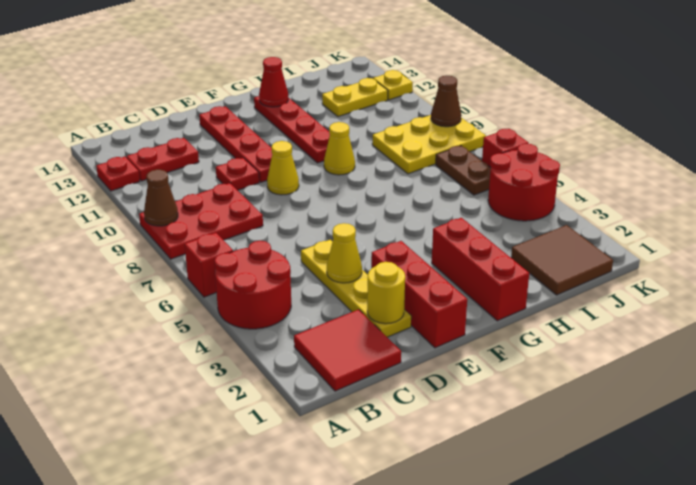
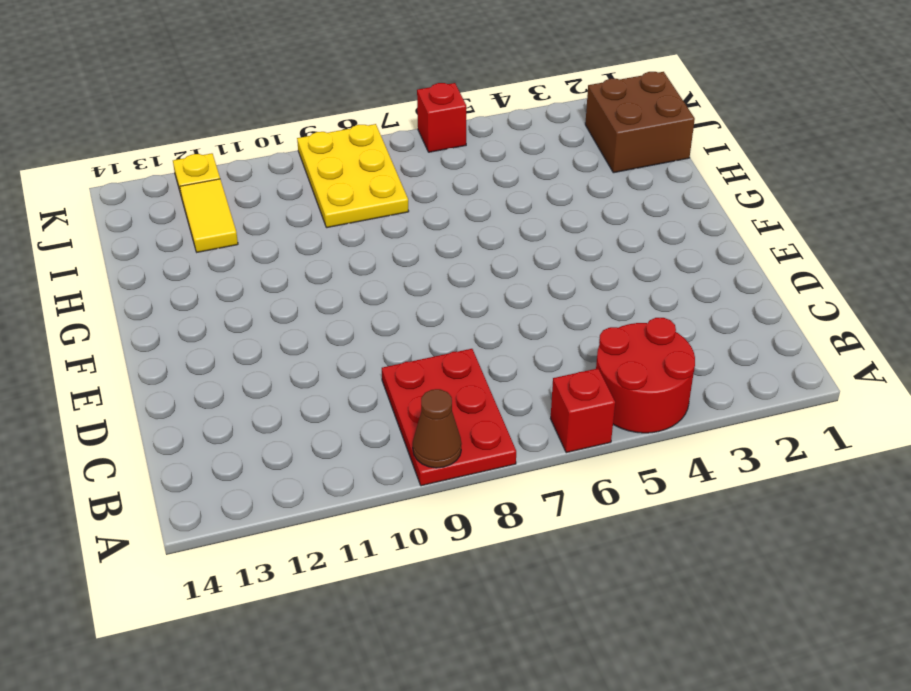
brown 2x2 brick [585,72,695,173] -> brown 2x2 tile [511,225,613,295]
yellow 1x2 tile [180,179,238,252] -> yellow 1x2 plate [322,78,388,117]
none -> red 1x1 plate [96,157,140,191]
none -> red 2x2 tile [294,309,401,391]
none -> red 1x2 plate [127,138,199,181]

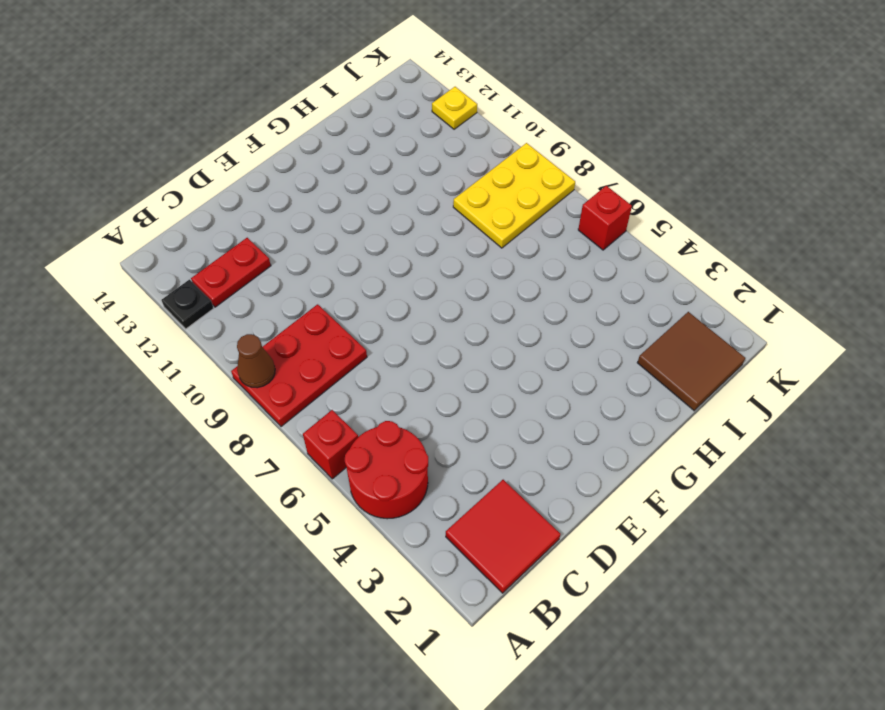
black 1x1 plate [162,280,214,329] -> red 1x1 plate [96,157,140,191]
none -> yellow 1x4 plate [301,240,411,337]
none -> red 1x1 plate [216,158,259,190]
none -> red 1x3 brick [371,241,467,348]

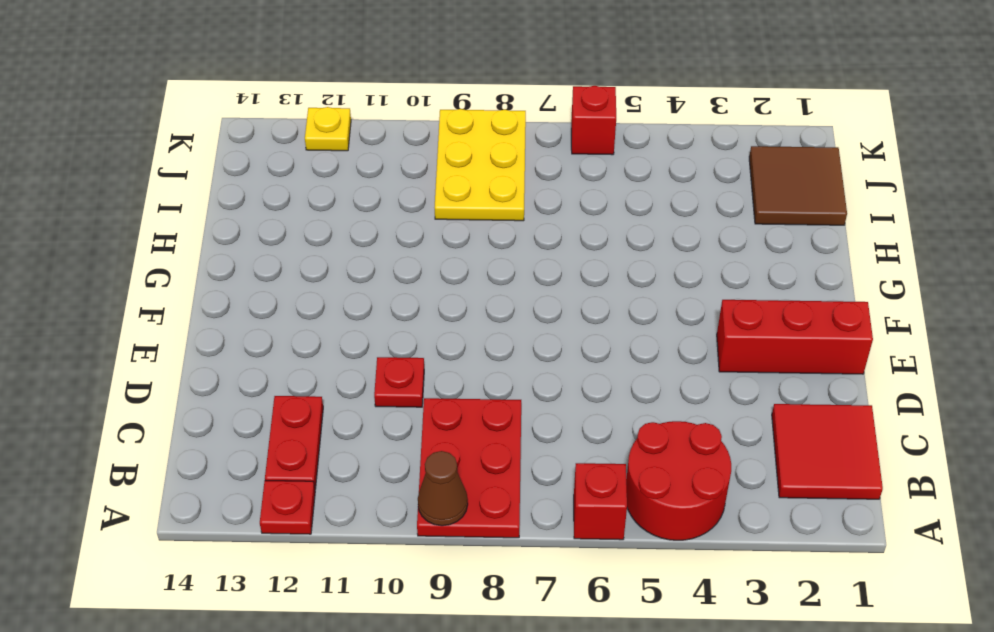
none -> yellow 1x4 plate [301,240,411,337]
none -> yellow 1x1 cone [267,141,299,195]
none -> red 1x4 plate [199,106,272,182]

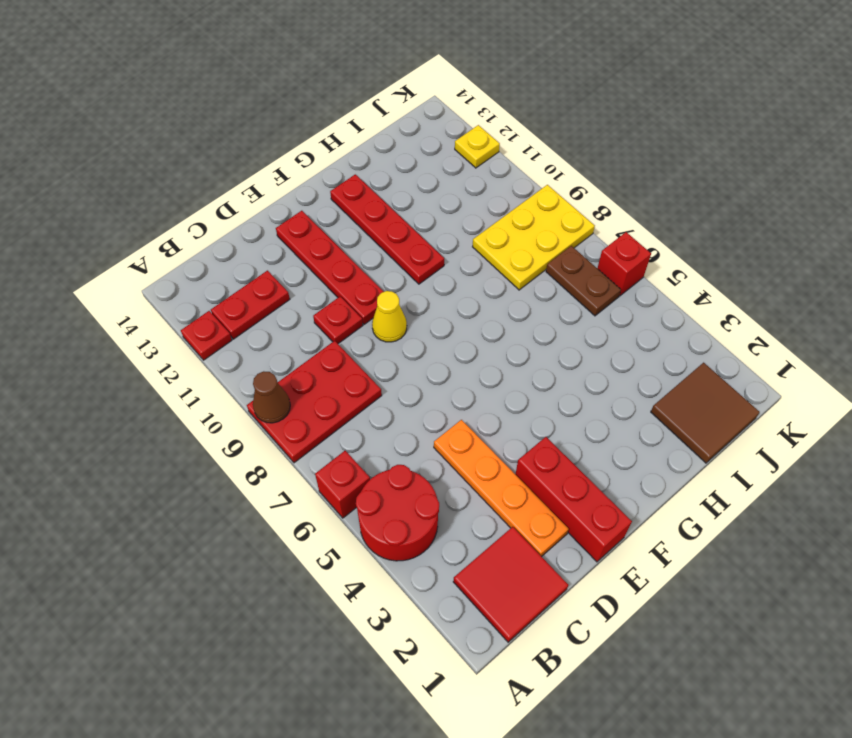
orange 1x4 plate [434,420,569,557] -> yellow 1x4 plate [301,240,411,337]
none -> red 1x3 brick [432,218,529,321]
none -> yellow 1x1 cone [324,122,355,175]
none -> yellow 1x2 plate [322,78,388,117]

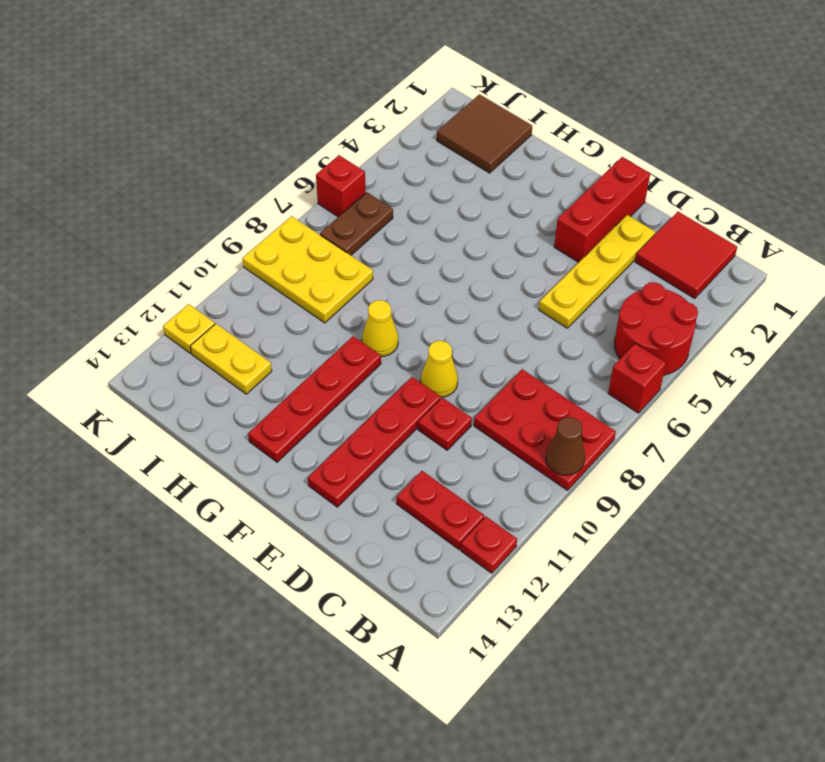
none -> red 1x3 brick [432,218,529,321]
none -> red 2x2 round brick [488,144,560,221]
none -> yellow 1x1 round brick [367,262,405,324]

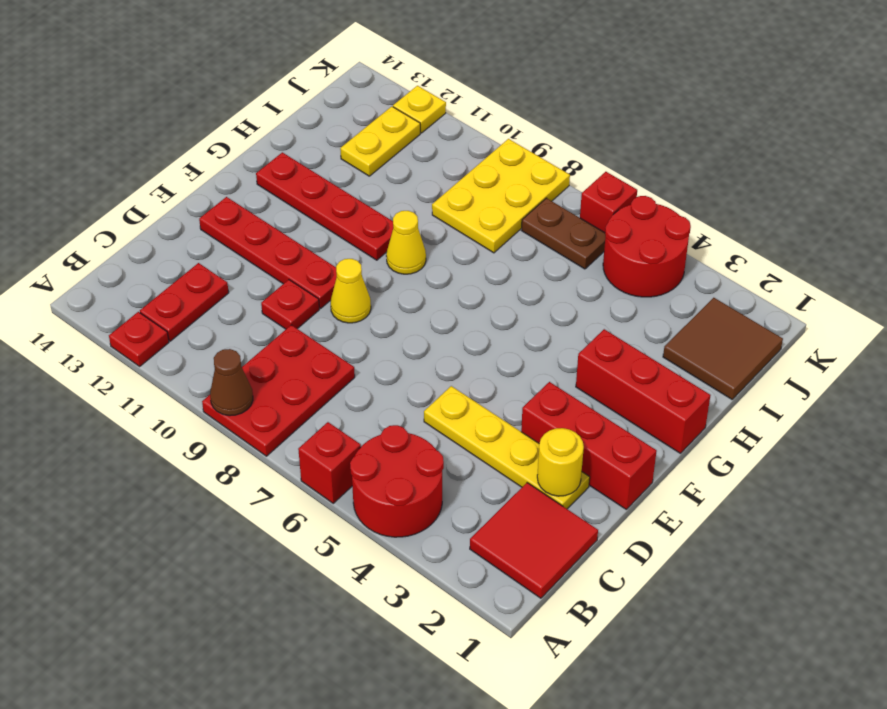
none -> yellow 1x1 cone [327,223,362,283]
none -> red 1x1 cone [259,57,288,107]
none -> brown 1x1 cone [431,76,461,127]

